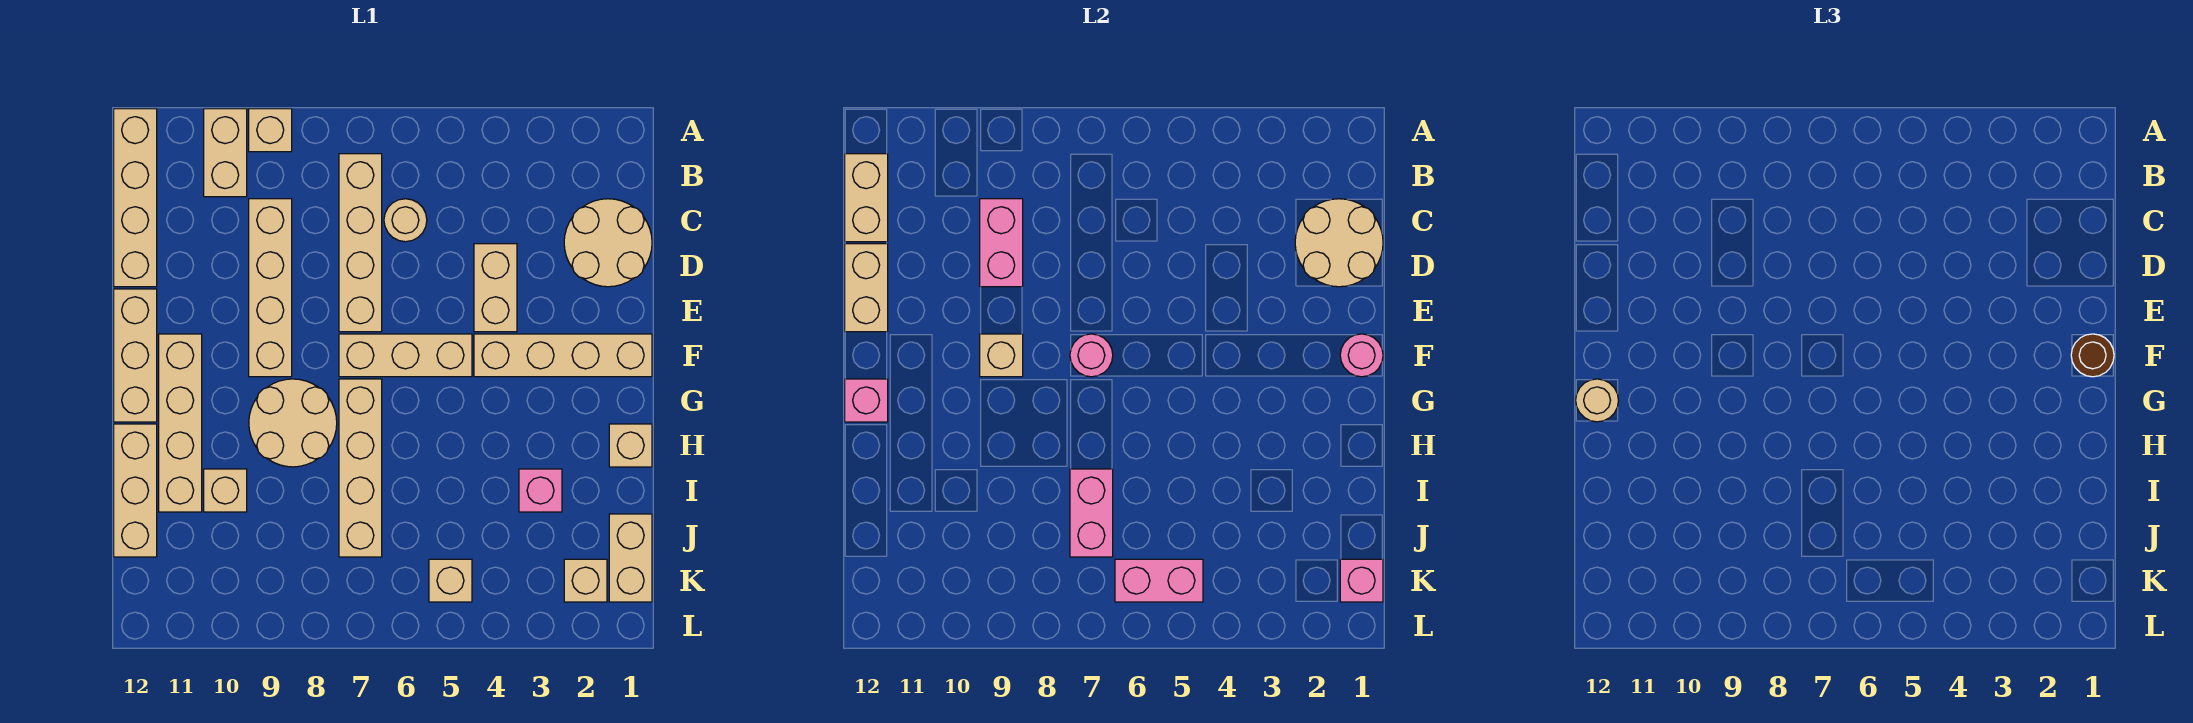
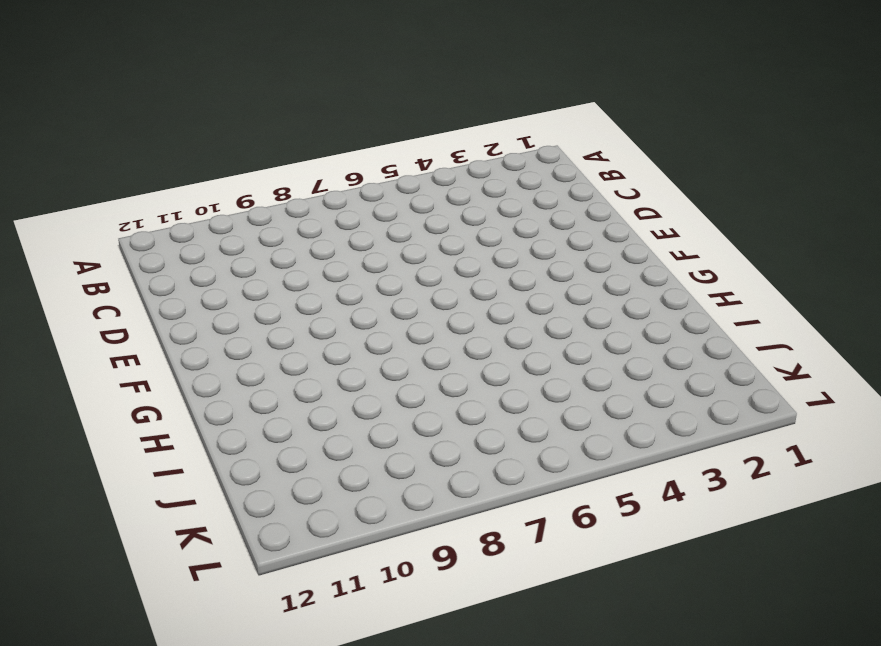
none -> tan 1x1 brick [249,109,292,152]
none -> tan 1x2 brick [204,109,247,197]
none -> tan 1x4 brick [114,109,157,287]
none -> tan 1x4 brick [339,154,382,332]

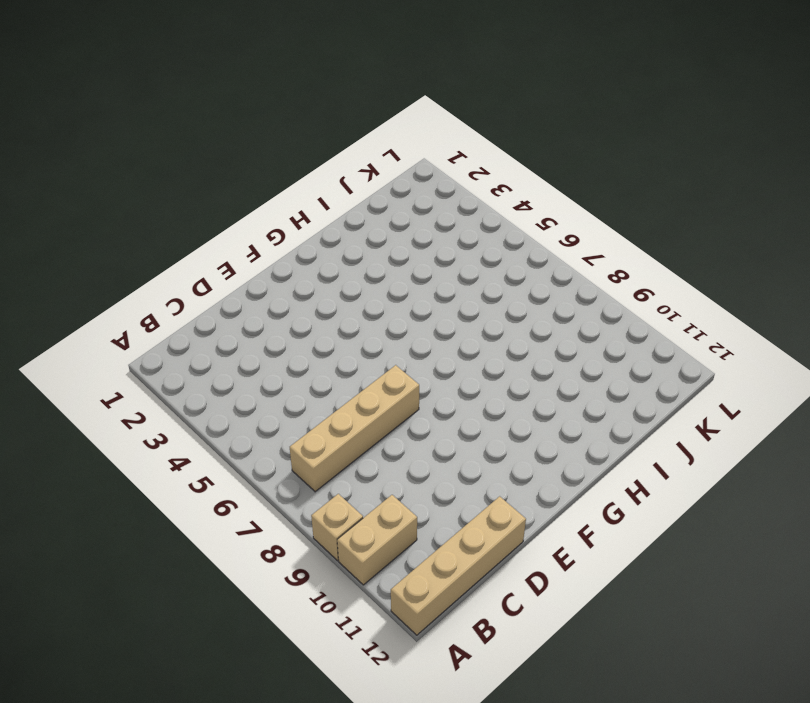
none -> tan 2x2 round brick [564,199,652,287]
none -> tan 1x1 round brick [384,199,427,242]
none -> tan 1x4 brick [249,199,292,377]
none -> tan 1x2 brick [474,244,517,332]

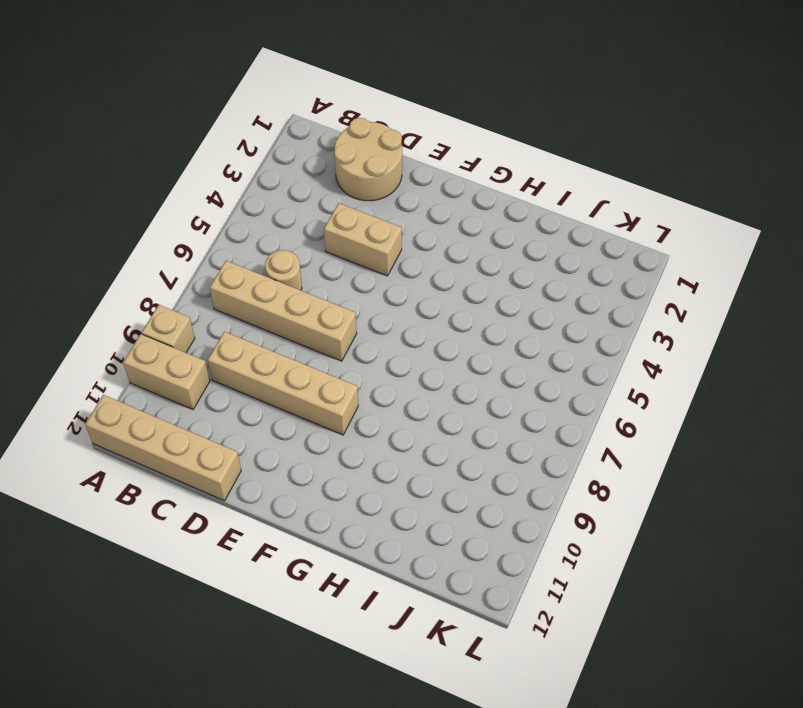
none -> tan 1x3 brick [114,289,157,422]
none -> tan 1x4 brick [474,334,652,377]
none -> tan 1x3 brick [339,334,472,377]
none -> tan 1x4 brick [159,334,202,512]

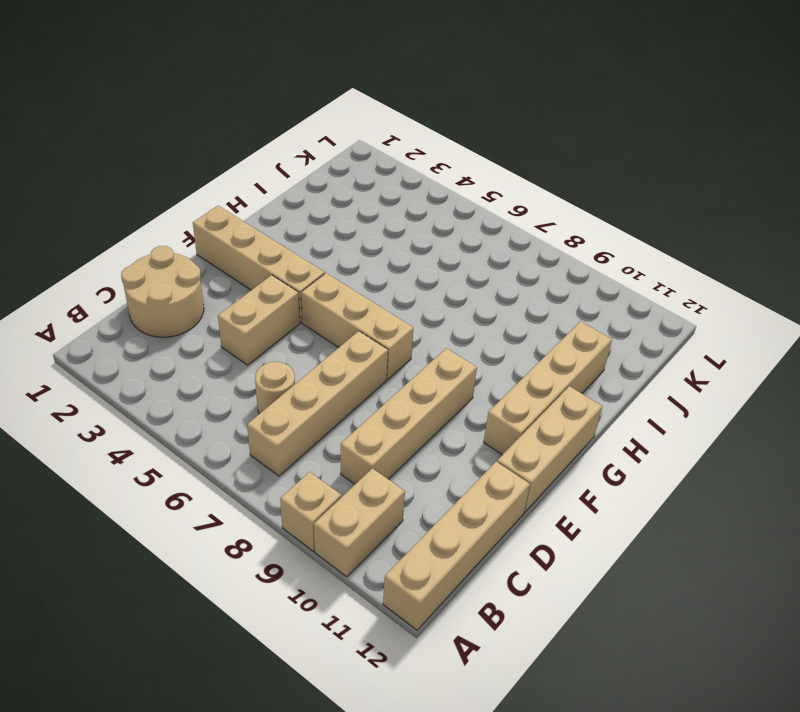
none -> tan 1x4 brick [339,379,382,557]
none -> tan 2x2 round brick [249,379,337,467]
none -> tan 1x1 brick [609,424,652,467]
none -> tan 1x3 brick [114,424,157,557]

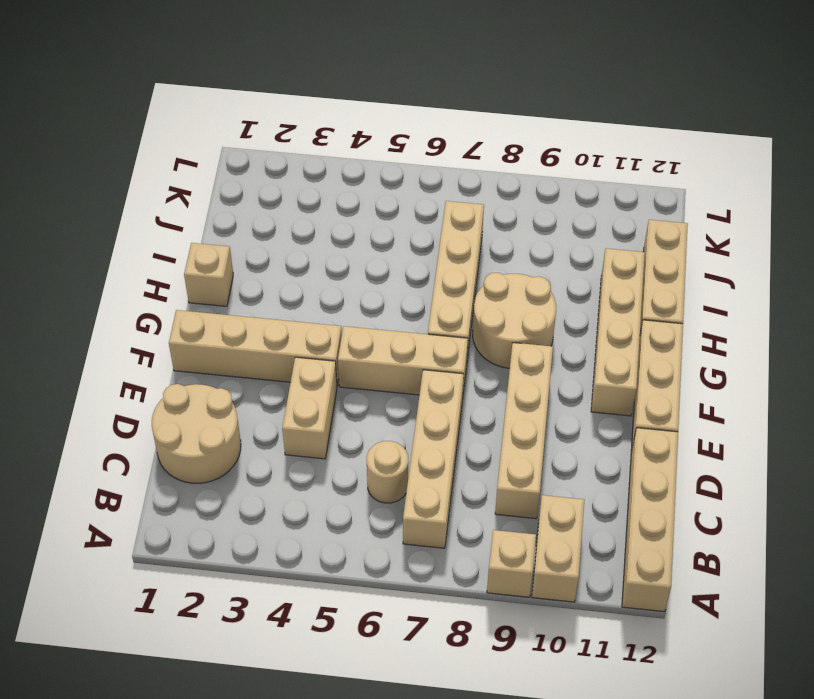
none -> pink 1x1 brick [519,469,562,512]
none -> tan 1x1 brick [204,469,247,512]
none -> tan 1x2 brick [609,514,652,602]
none -> tan 1x1 brick [564,559,607,602]

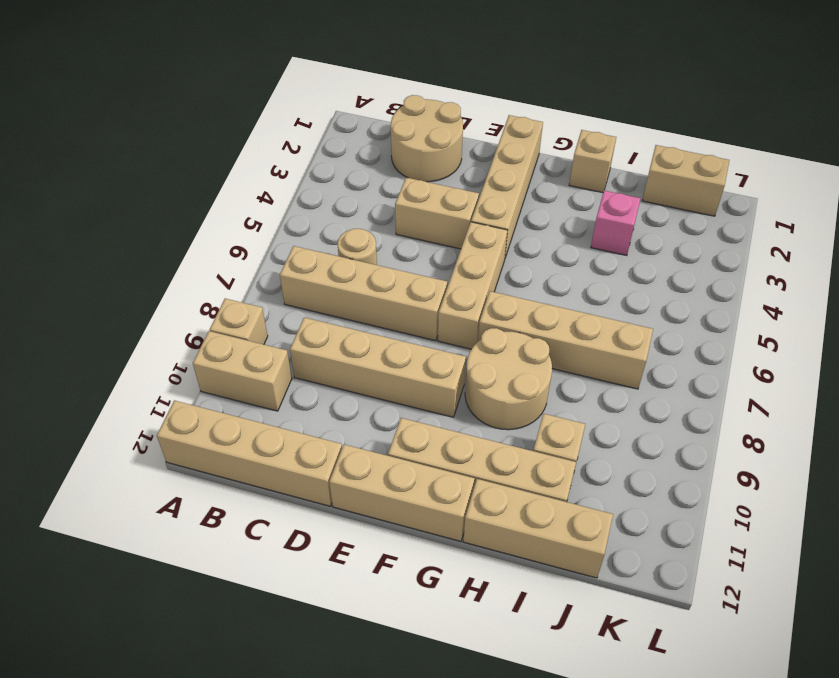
none -> tan 1x1 brick [564,559,607,602]
none -> tan 1x1 brick [429,559,472,602]
none -> tan 1x2 brick [845,154,888,242]
none -> tan 2x2 round brick [1295,199,1383,287]

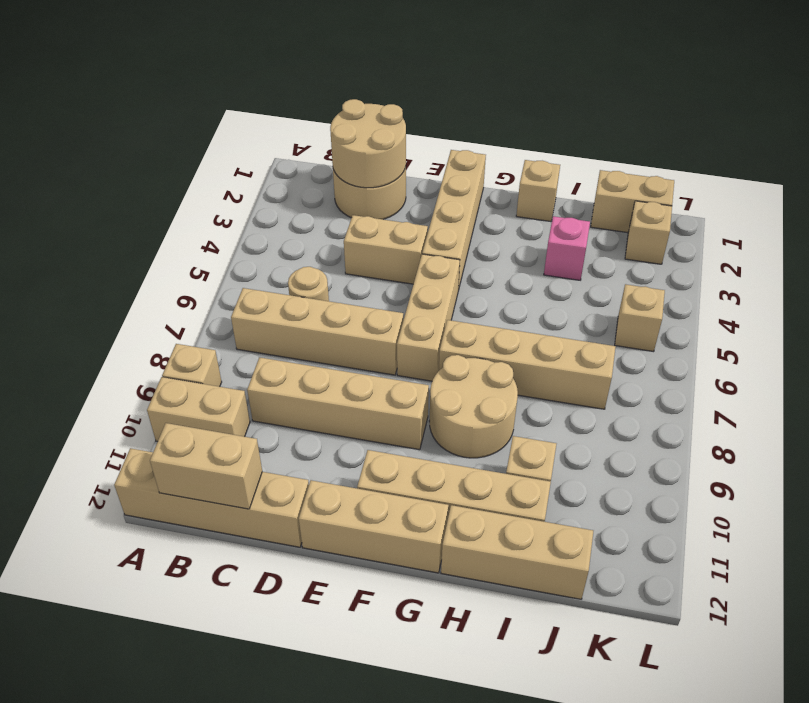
none -> pink 1x2 brick [980,199,1023,287]
none -> tan 1x2 brick [845,244,888,332]
none -> pink 1x1 round brick [1340,334,1383,377]
none -> pink 1x1 round brick [1070,334,1113,377]

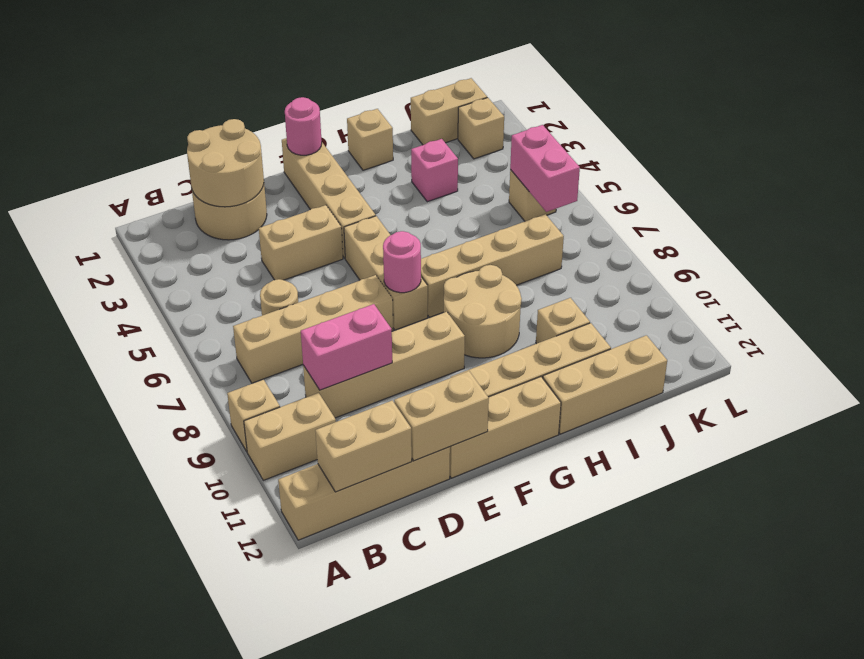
none -> tan 1x1 brick [980,334,1023,377]
none -> pink 1x1 brick [845,379,888,422]
none -> pink 1x2 brick [1070,469,1113,557]
none -> pink 1x1 brick [1340,559,1383,602]

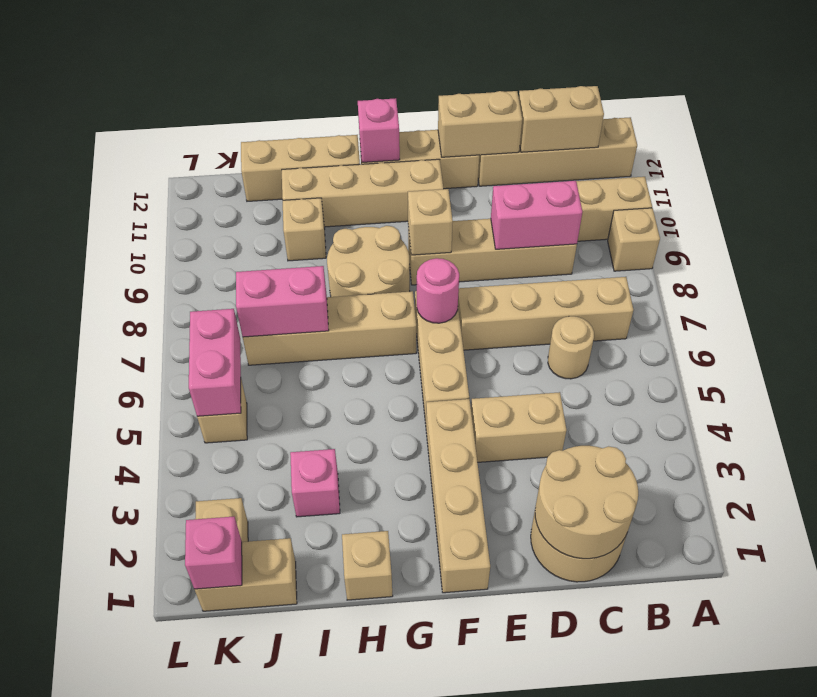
none -> pink 1x1 round brick [1340,334,1383,377]
none -> brown 1x1 round brick [2071,334,2114,377]
none -> tan 1x1 round brick [1576,379,1618,422]

